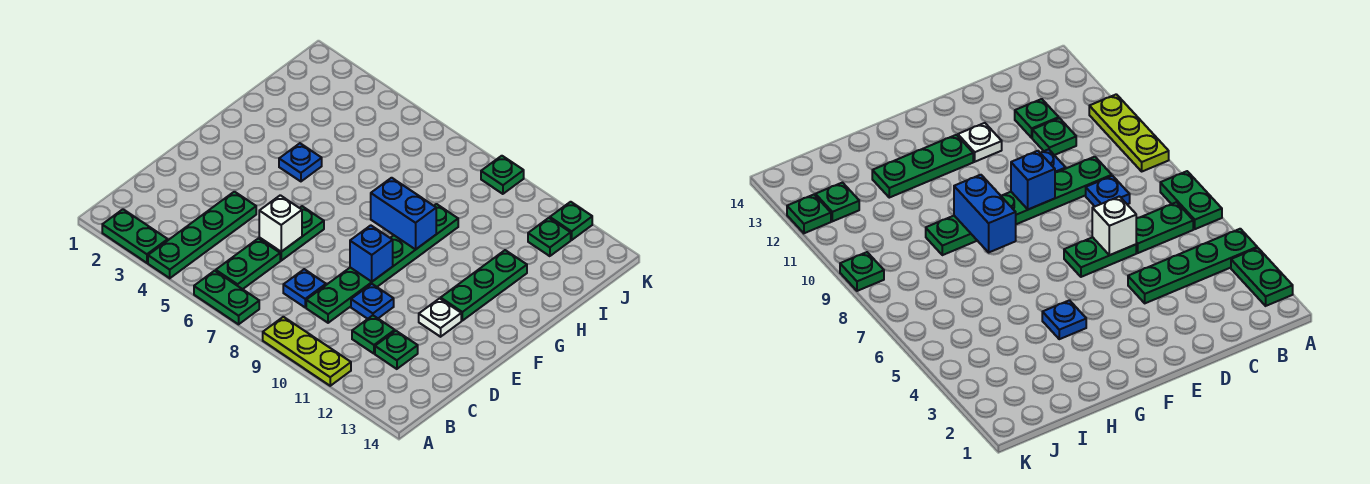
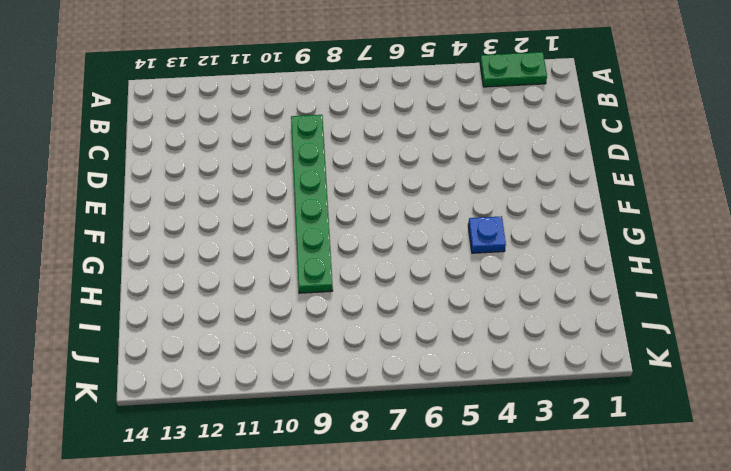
none -> green 1x4 plate [148,192,256,278]
none -> green 1x2 plate [194,271,259,324]
none -> lime 1x3 plate [263,317,351,386]

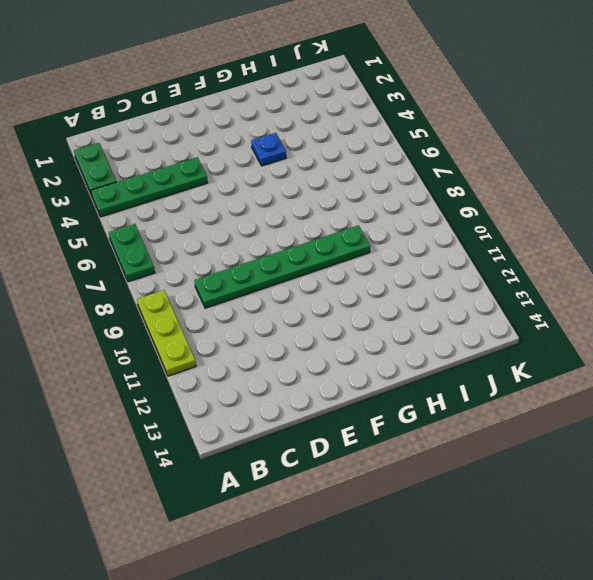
none -> green 1x2 plate [216,238,280,289]
none -> blue 1x1 plate [283,269,326,307]
none -> green 1x1 plate [352,315,395,354]

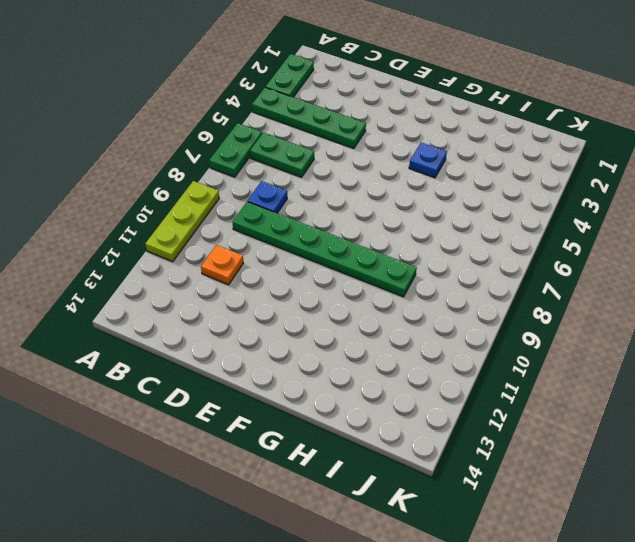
orange 1x1 plate [201,245,243,285] -> green 1x1 plate [352,315,395,354]
none -> green 1x1 plate [375,331,418,369]
none -> green 1x2 plate [259,206,324,261]
none -> blue 1x1 plate [351,284,394,319]

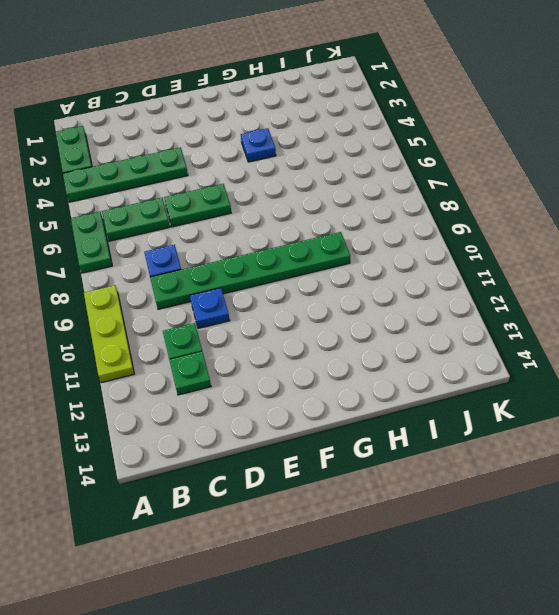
none -> white 1x1 plate [419,298,461,337]
none -> green 1x3 plate [441,250,527,321]
none -> green 1x1 plate [528,218,571,256]

